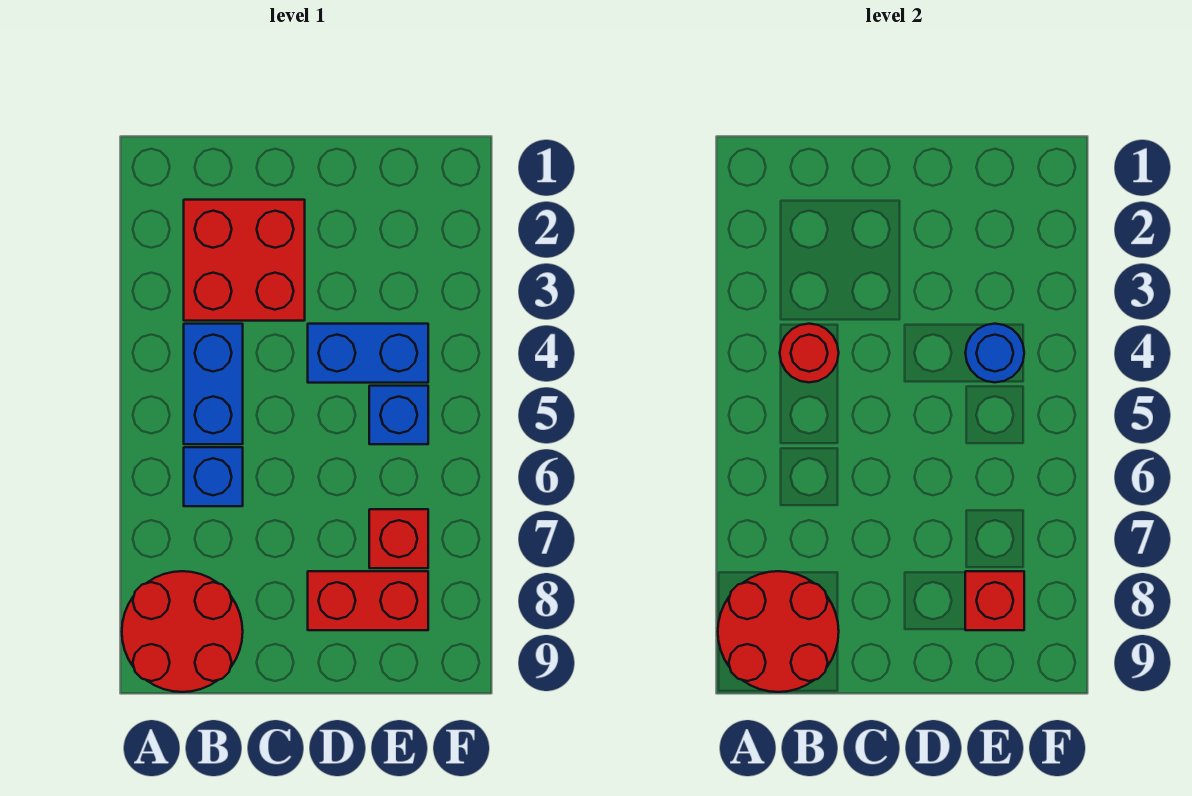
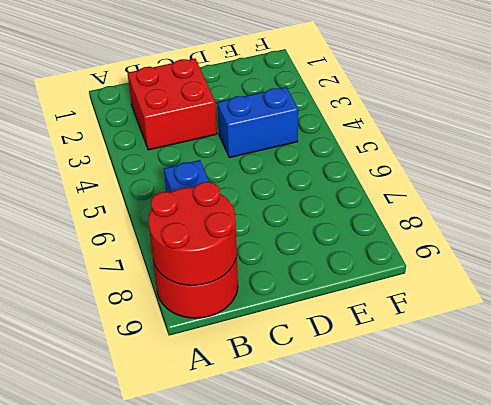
none -> blue 1x2 brick [184,324,243,444]
none -> red 1x2 brick [308,571,428,630]
none -> blue 1x1 brick [369,386,428,444]

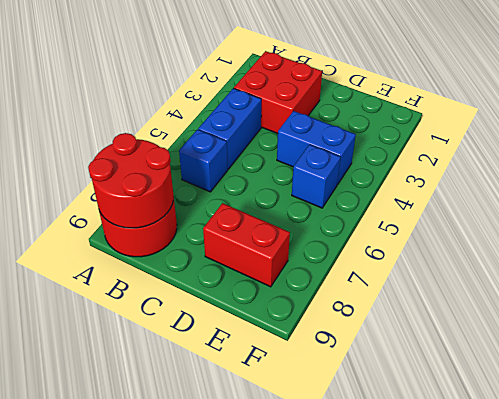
none -> red 1x1 brick [369,509,428,568]
none -> red 1x1 round brick [780,324,839,382]
none -> blue 1x1 round brick [966,324,1024,382]

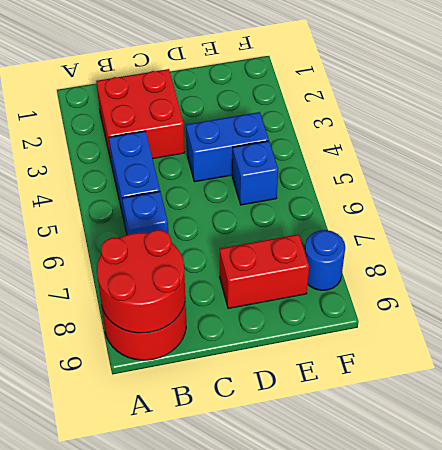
blue 1x1 round brick [305,230,345,290] -> blue 1x1 round brick moved to [966,324,1024,382]
none -> red 1x1 brick [369,509,428,568]
none -> red 1x1 round brick [780,324,839,382]
none -> red 1x1 brick [965,571,1024,630]

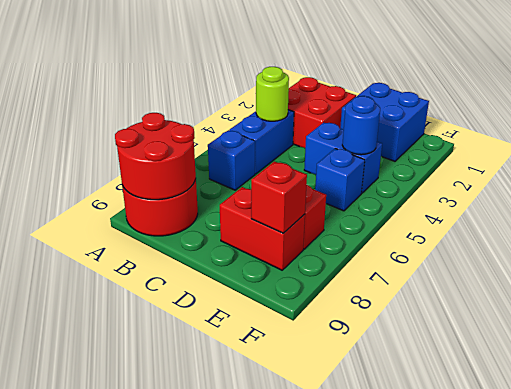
lime 1x1 round brick [256,67,289,121] -> red 1x1 round brick [780,324,839,382]
blue 2x2 brick [340,83,429,161] -> none

